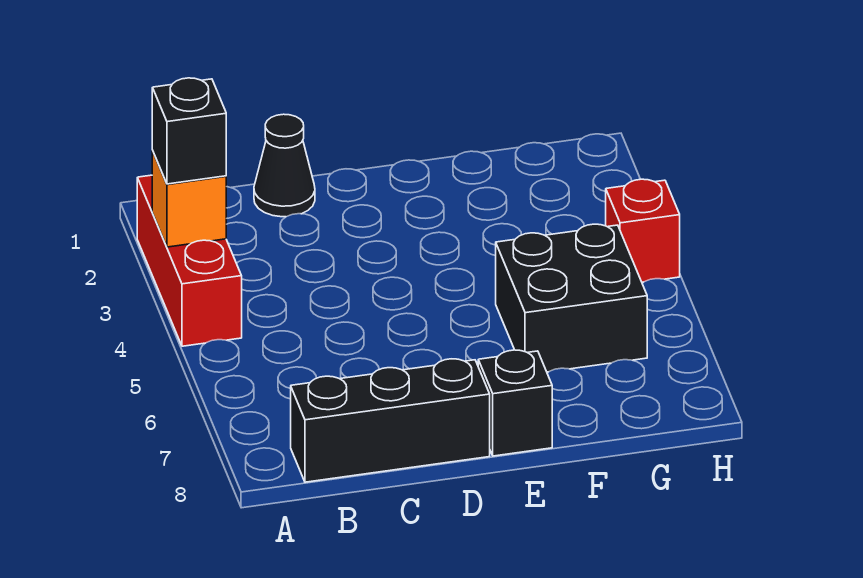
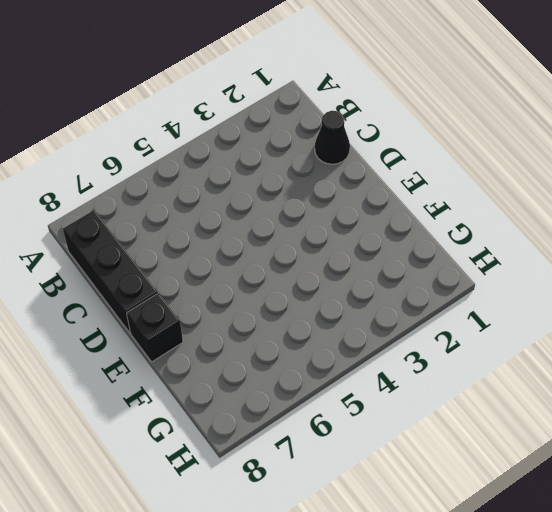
none -> red 1x3 brick [137,175,242,346]
none -> black 2x2 brick [496,224,647,372]

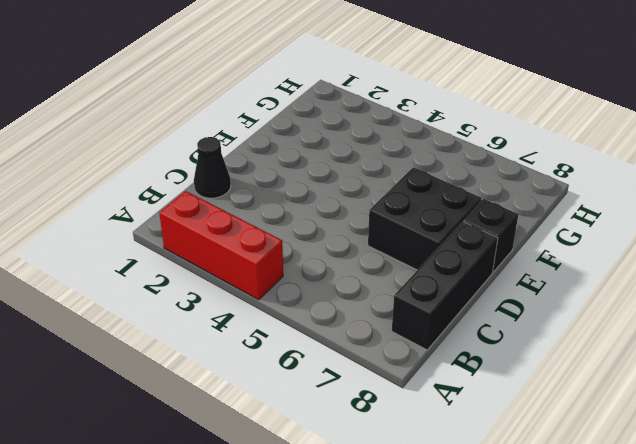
black 2x2 brick [368,167,482,270] -> black 2x2 brick moved to [496,224,647,372]
none -> red 1x1 brick [606,179,680,282]
none -> orange 1x1 brick [152,151,226,247]

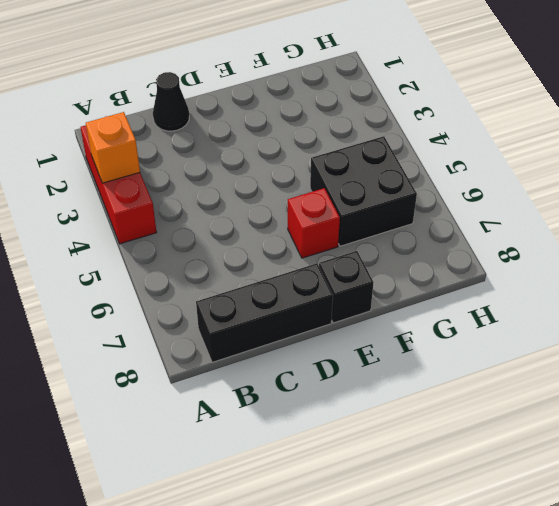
red 1x1 brick [288,188,340,258] -> red 1x1 brick moved to [606,179,680,282]
none -> black 1x1 brick [152,78,226,184]

